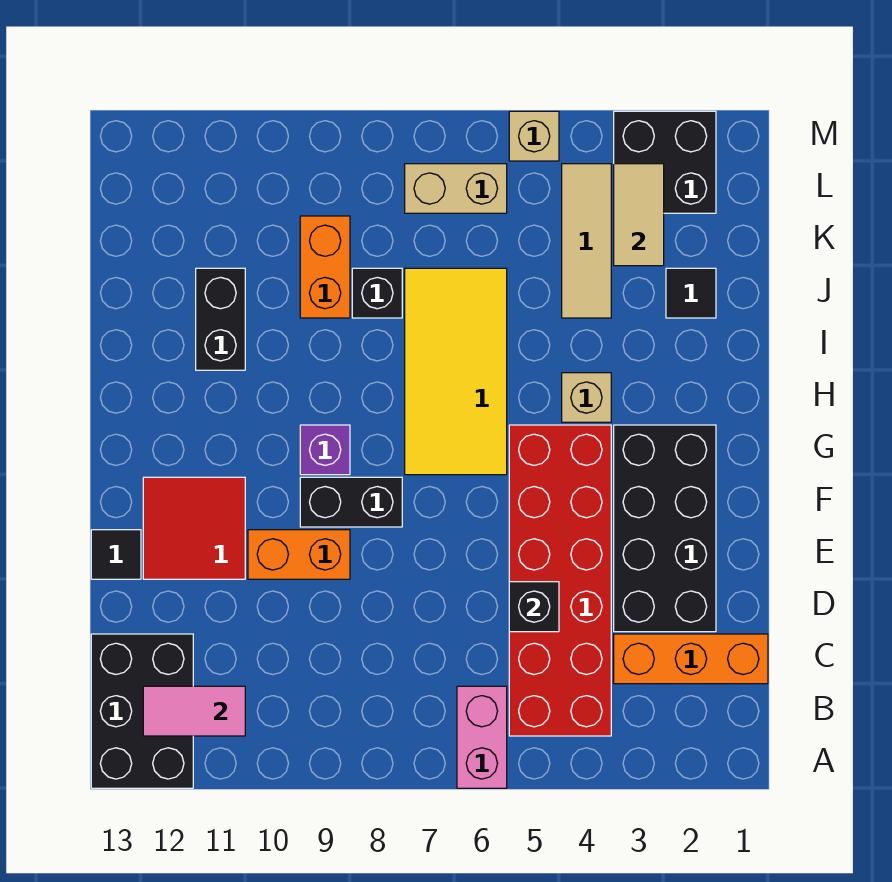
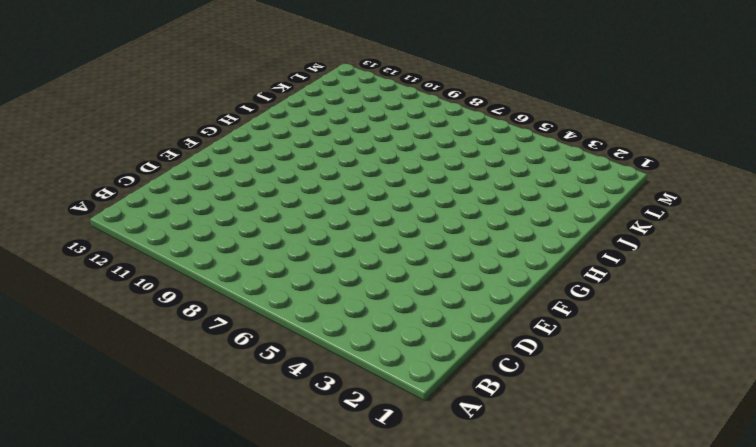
none -> pink 1x2 brick [457,686,507,788]
none -> black 2x3 brick [91,634,193,788]
none -> red 2x6 brick [509,425,611,736]

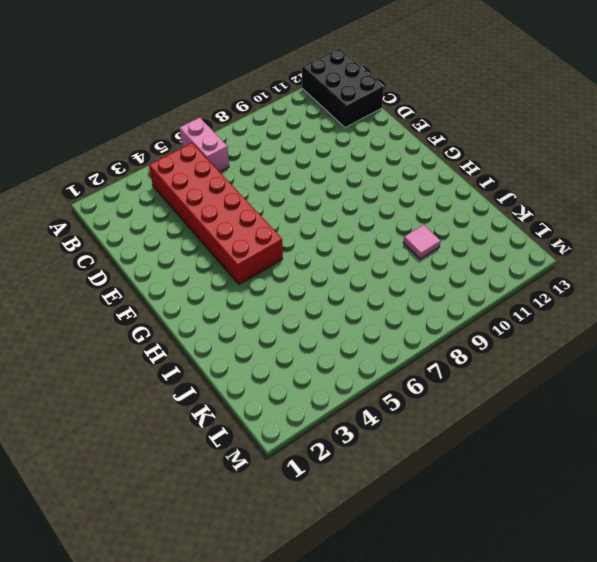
pink 1x1 tile [403,225,441,259] -> none
none -> orange 1x3 brick [614,634,768,684]
none -> black 2x4 brick [614,425,716,632]
none -> orange 1x2 brick [248,530,350,579]

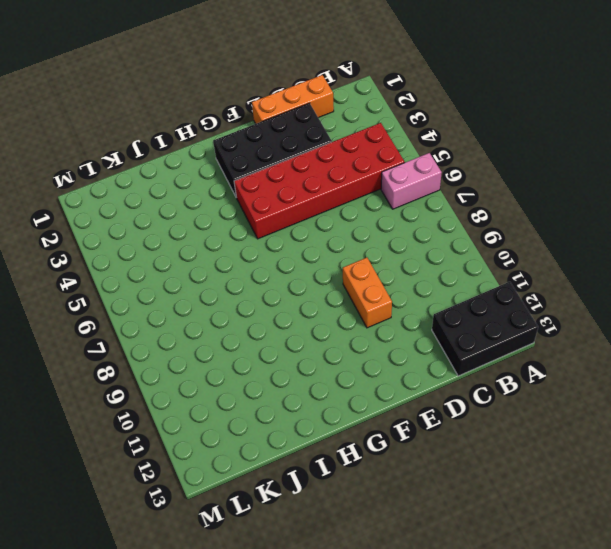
orange 1x3 brick [252,75,334,124] -> orange 1x3 brick turned to [614,634,768,684]
none -> red 2x2 tile [143,477,245,579]
none -> black 1x1 tile [91,530,141,579]
none -> black 1x2 brick [300,477,402,527]

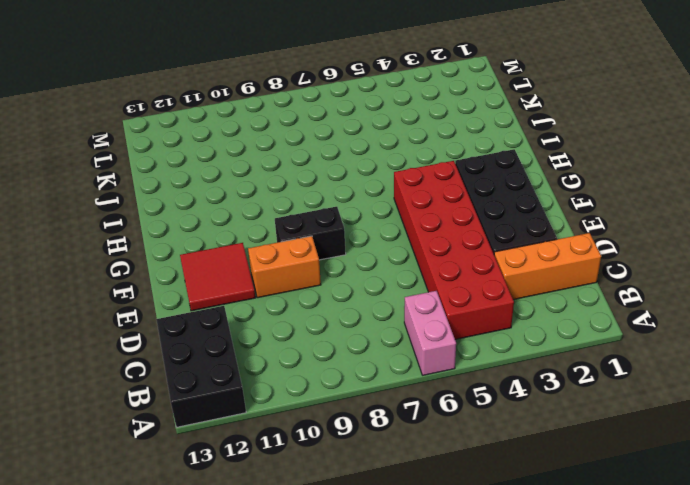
none -> black 1x1 tile [91,530,141,579]
none -> yellow 2x4 tile [405,268,507,475]
none -> purple 1x1 brick [300,425,350,475]

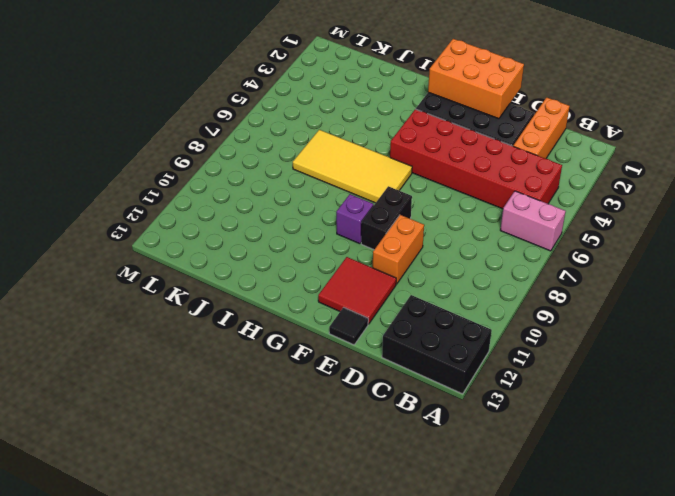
orange 2x3 brick [428,39,524,119] -> none
none -> tan 1x1 brick [562,373,611,422]
none -> black 1x2 brick [196,268,245,370]
none -> black 1x1 tile [666,268,716,318]

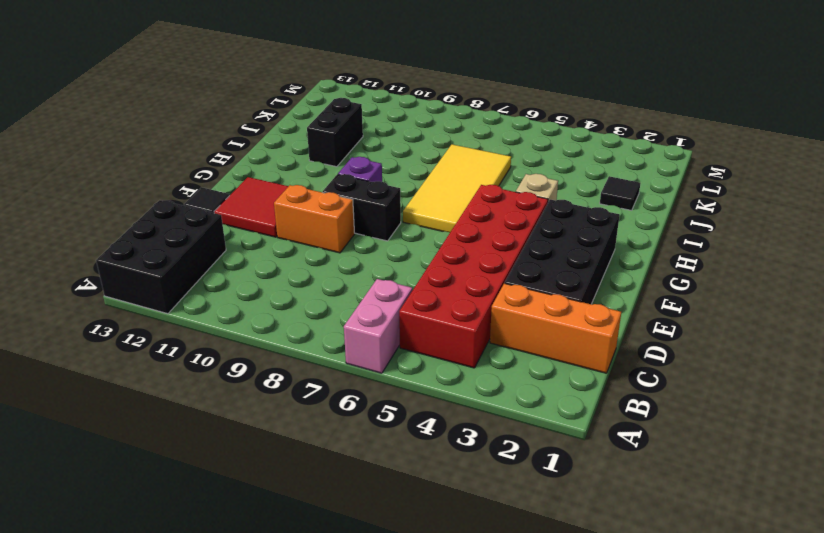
none -> tan 1x3 tile [562,164,611,318]
none -> black 1x1 brick [352,268,402,318]
none -> orange 1x2 brick [300,216,350,318]

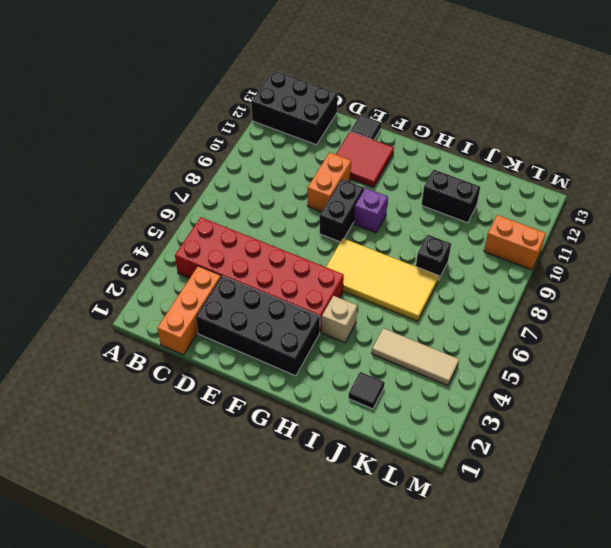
orange 1x2 brick [484,215,546,270] -> orange 1x2 brick moved to [300,216,350,318]
none -> pink 1x2 brick [457,686,507,788]
none -> black 2x2 brick [614,111,716,213]
none -> tan 1x2 brick [405,164,507,213]

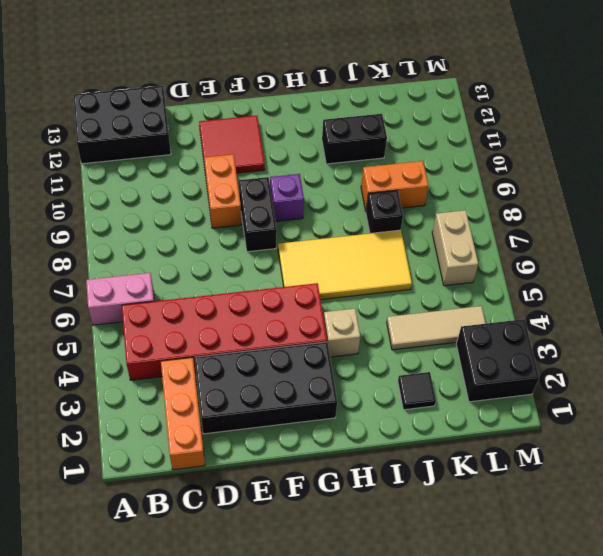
none -> black 1x1 tile [91,530,141,579]
none -> tan 1x1 brick [509,111,559,161]
none -> pink 1x2 tile [143,686,245,736]

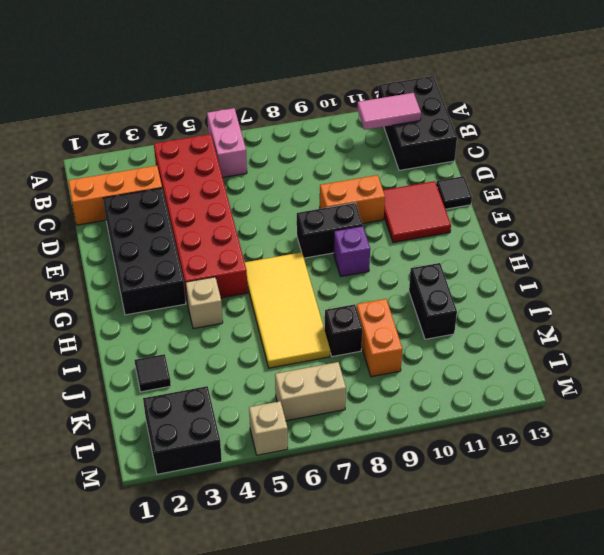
none -> tan 1x3 tile [562,164,611,318]
none -> black 1x1 brick [509,582,559,632]
none -> tan 1x2 tile [614,164,664,266]

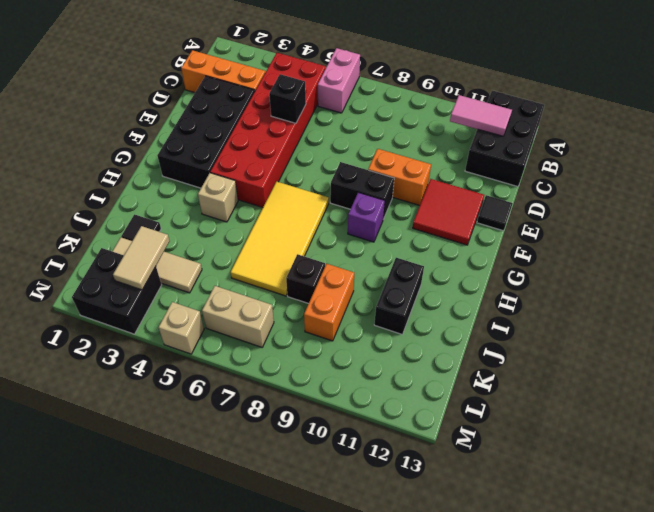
tan 1x3 tile [112,237,202,293] -> tan 1x3 tile turned to [562,164,611,318]

